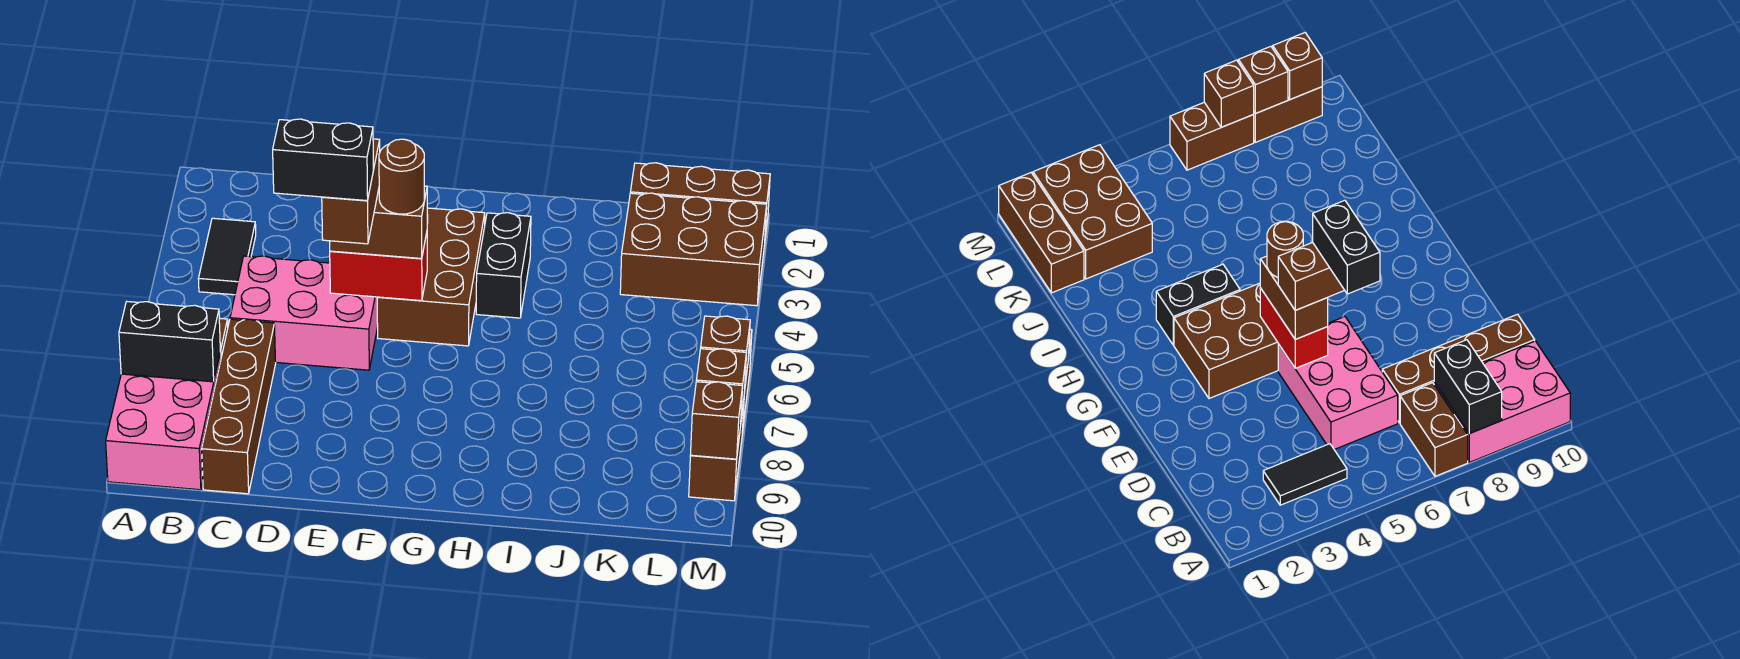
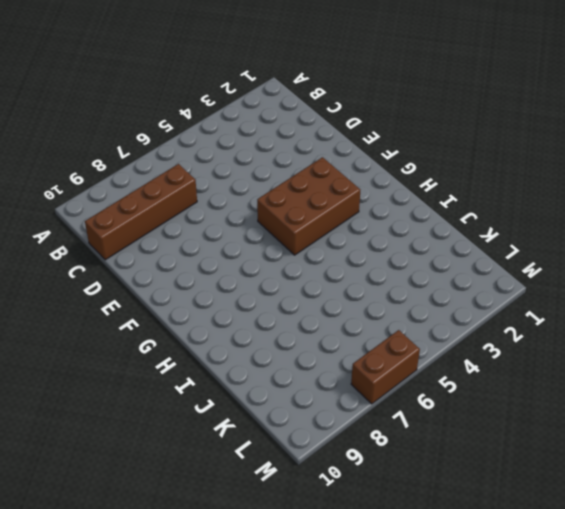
none -> brown 1x2 brick [1400,383,1468,476]
none -> pink 2x3 brick [106,352,221,490]
none -> black 1x2 tile [199,218,256,295]

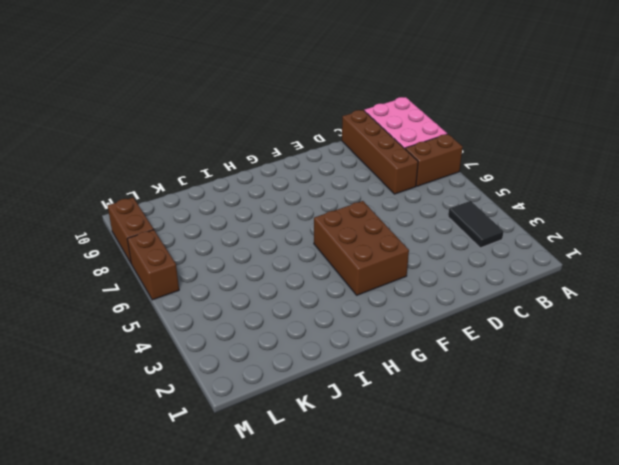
none -> pink 2x3 brick [230,256,378,370]
none -> black 1x2 brick [476,213,531,318]
none -> brown 1x3 brick [630,163,770,237]

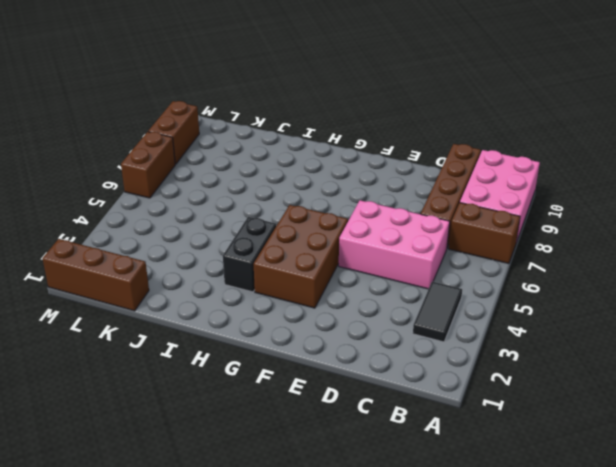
none -> brown 2x3 brick [620,193,767,306]
none -> black 1x2 brick [119,302,220,382]
none -> red 1x2 brick [330,233,427,301]

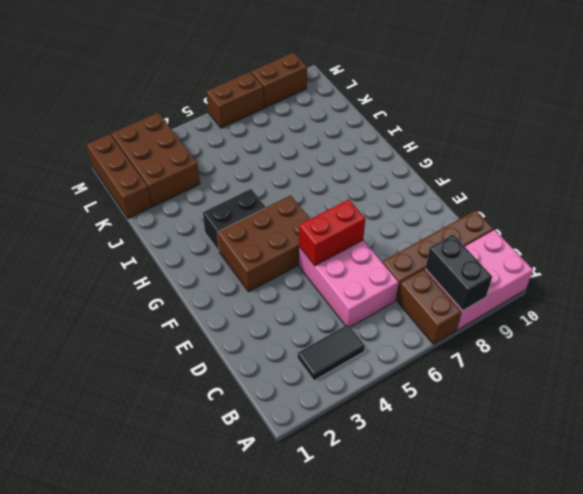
red 1x2 brick [299,199,365,265] -> red 1x2 brick turned to [330,233,427,301]
none -> brown 1x1 brick [701,316,750,384]
none -> brown 1x1 brick [696,349,746,418]
none -> brown 1x1 brick [691,382,743,459]

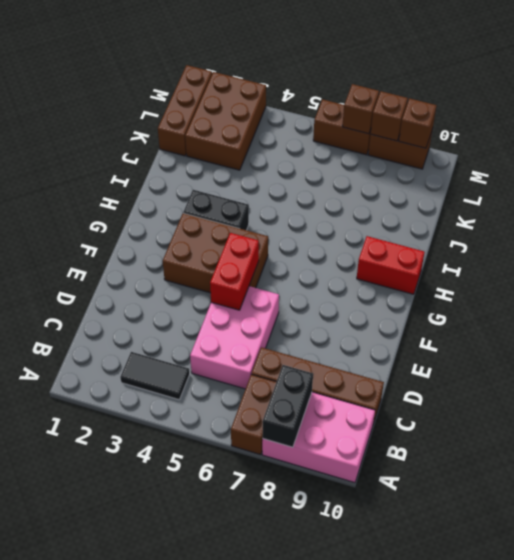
red 1x2 brick [357,236,425,294] -> none
none -> brown 1x2 brick [330,186,427,259]
none -> brown 1x2 brick [322,139,380,244]
none -> brown 1x1 round brick [379,139,424,214]

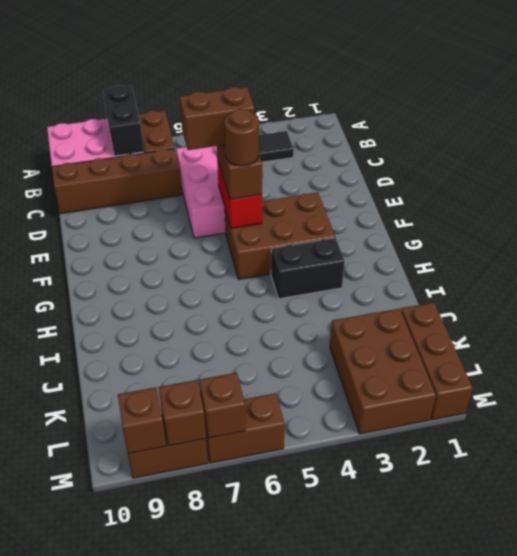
none -> black 1x2 brick [273,119,373,201]

